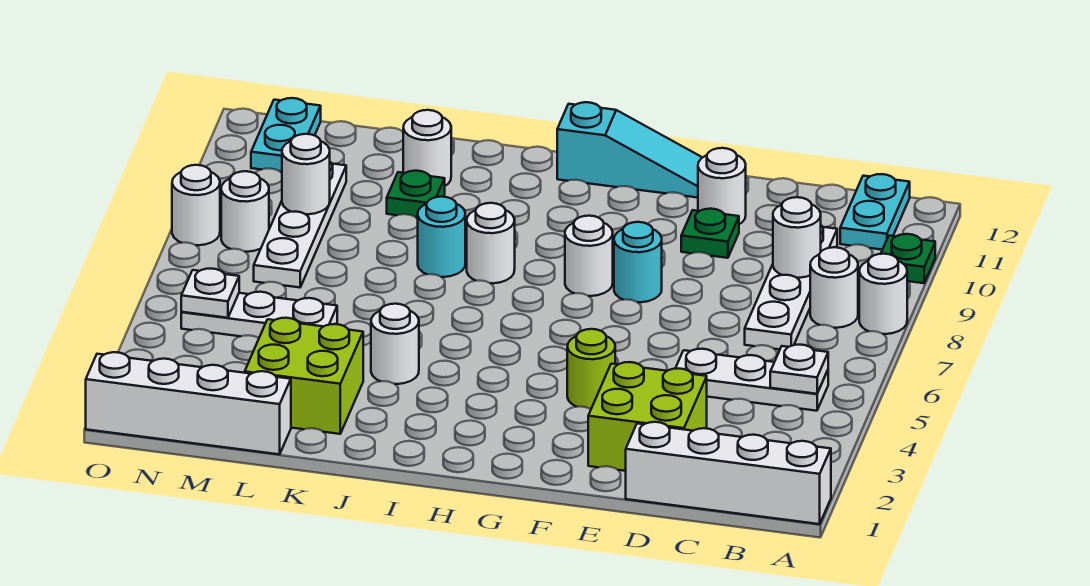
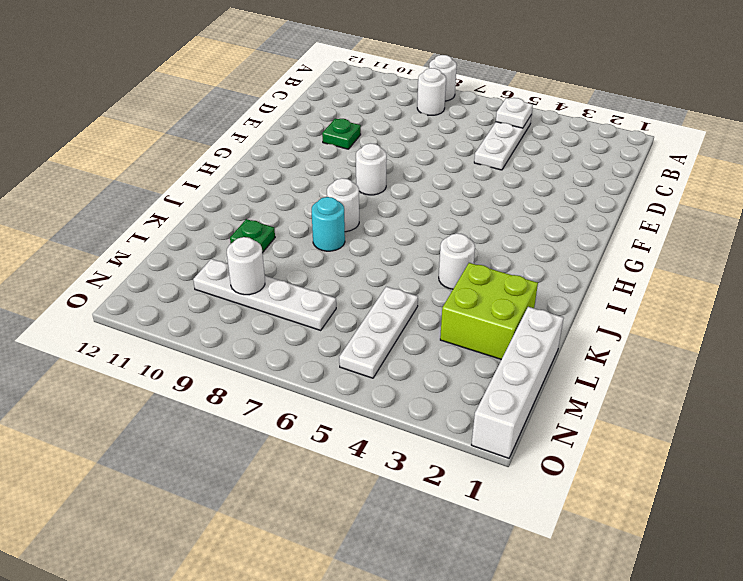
none -> white 1x4 brick [626,422,831,524]
none -> green 1x1 plate [881,234,935,283]
none -> cyan 1x2 plate [840,174,910,250]
none -> white 1x4 plate [745,226,837,349]

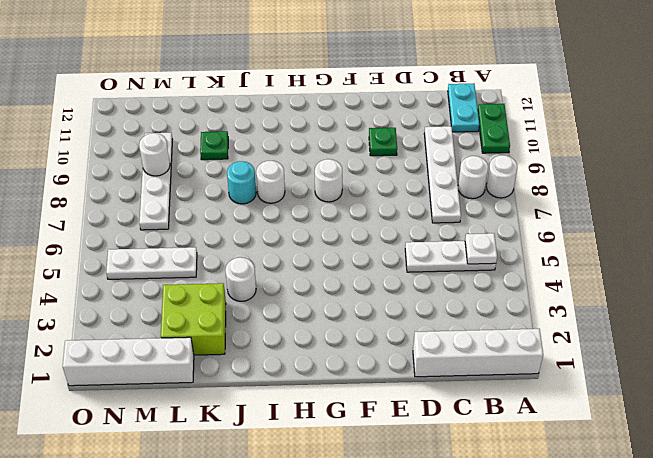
green 1x2 plate [478,104,510,153] -> green 1x1 plate [881,234,935,283]
none -> lime 2x2 brick [588,362,707,471]
none -> white 1x1 round brick [698,148,746,224]
none -> lime 1x1 round brick [567,329,615,409]
none -> cyan 1x1 round brick [614,222,662,302]

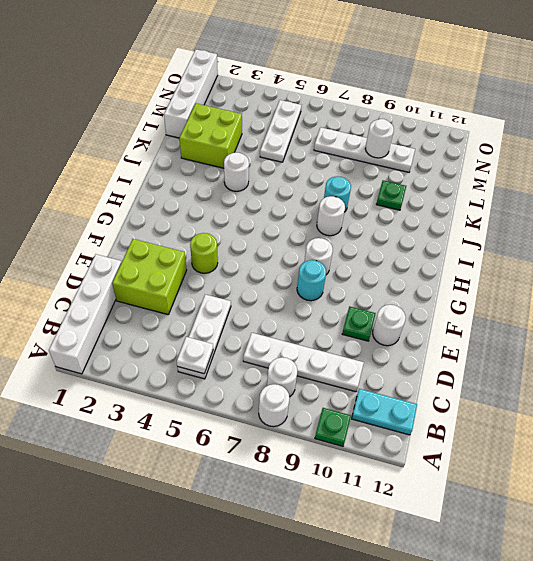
none -> cyan 1x3 slope [557,102,703,198]
none -> white 1x1 round brick [403,110,451,186]
none -> white 1x1 round brick [221,171,269,252]
none -> cyan 1x2 plate [251,98,321,172]

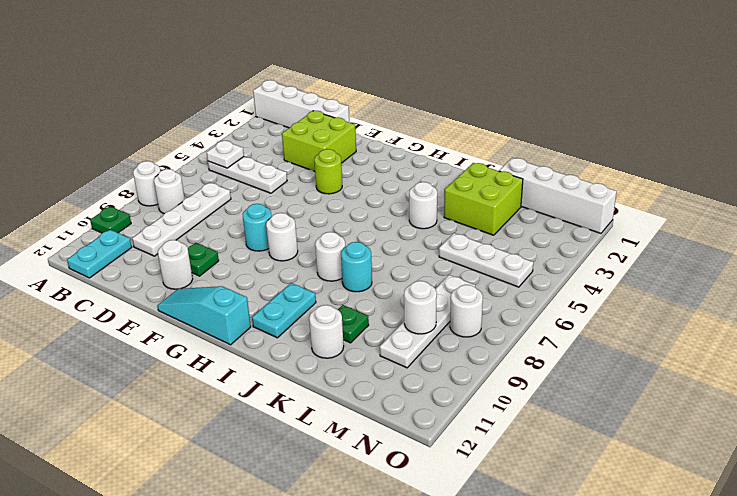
cyan 1x2 plate [252,283,316,338] -> cyan 1x2 plate moved to [251,98,321,172]
none -> white 1x1 round brick [172,165,220,245]
none -> white 1x1 round brick [773,197,821,278]
none -> white 1x1 plate [181,269,239,318]

